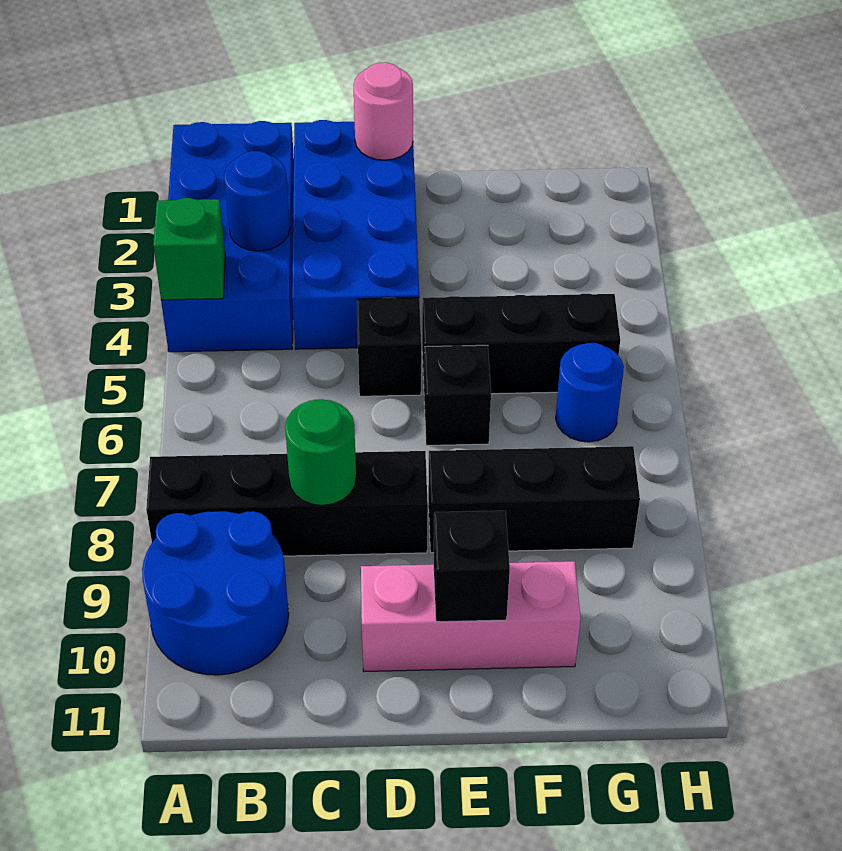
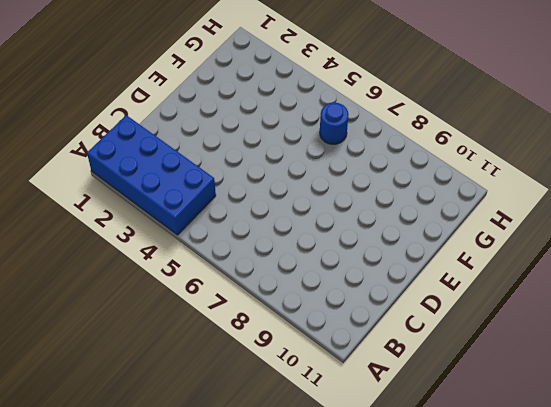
none -> black 1x4 brick [146,451,428,556]
none -> blue 2x2 round brick [142,511,289,675]
none -> blue 2x4 brick [292,120,419,349]

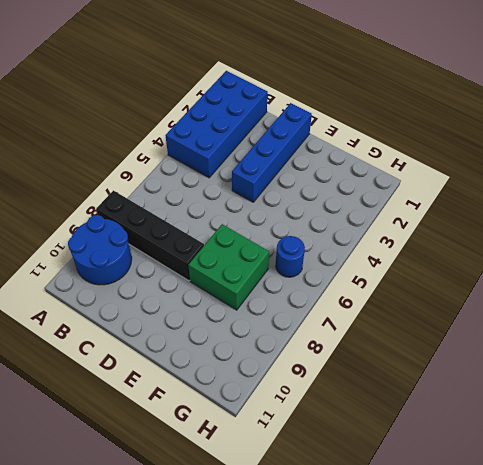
blue 1x4 brick [232,103,312,202] -> blue 2x4 brick [292,120,419,349]
green 2x2 brick [188,224,269,310] -> black 1x3 brick [428,446,640,553]
none -> black 1x1 brick [357,297,421,396]
none -> pink 1x3 brick [361,561,581,672]
none -> black 1x3 brick [422,294,620,394]

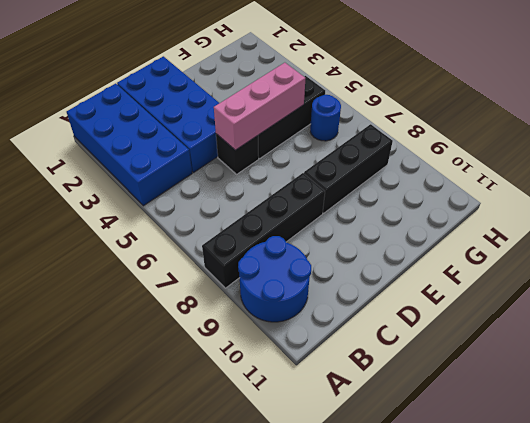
pink 1x3 brick [214,63,306,150] -> pink 1x3 brick moved to [361,561,581,672]
none -> black 1x1 brick [424,345,491,445]
none -> green 1x1 brick [153,198,225,300]
none -> blue 1x1 round brick [224,151,290,251]

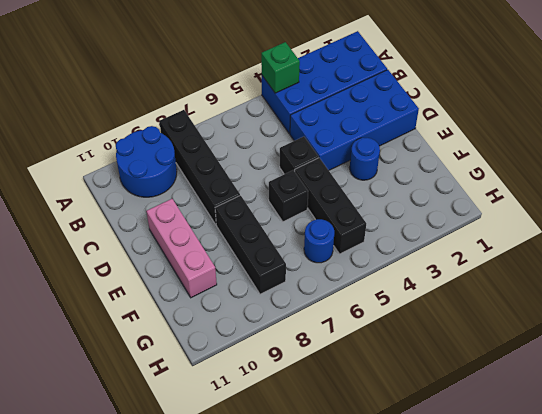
blue 1x1 round brick [350,138,380,180] -> blue 1x1 round brick moved to [224,151,290,251]
none -> green 1x1 round brick [285,399,356,505]
none -> pink 1x1 round brick [354,62,413,160]
none -> black 1x1 brick [434,511,510,622]

